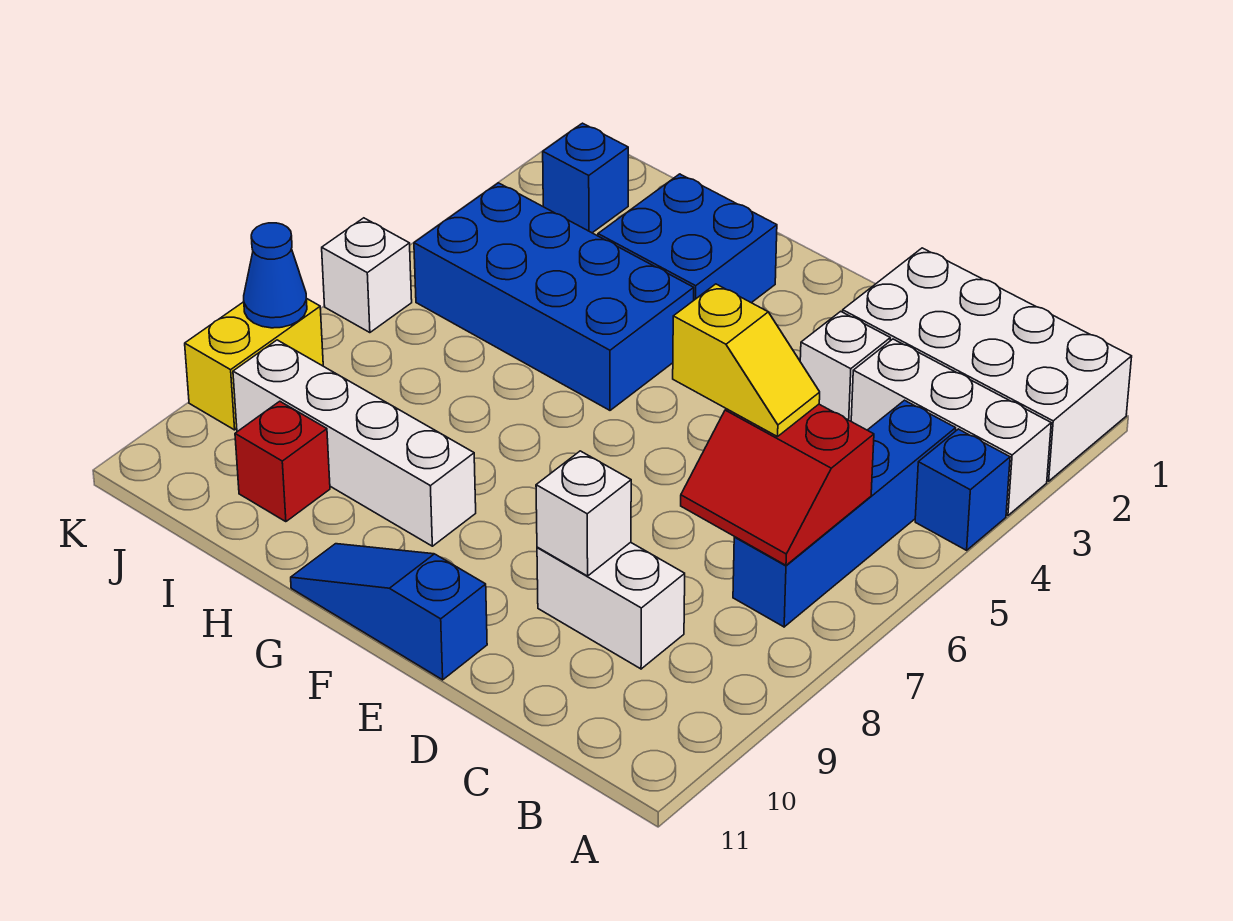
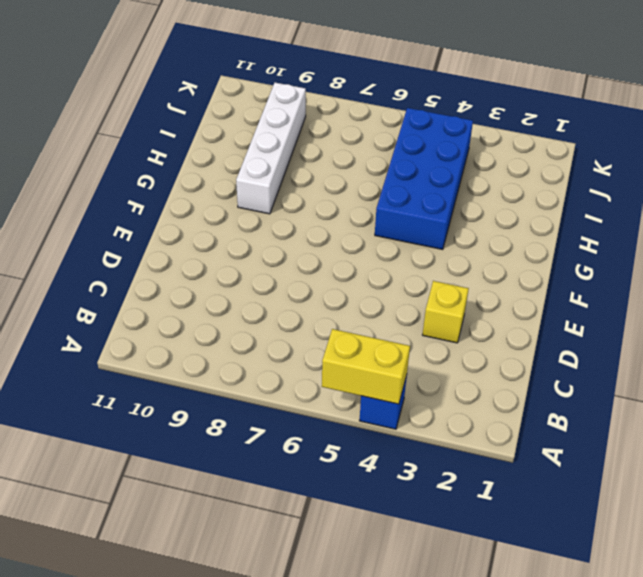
yellow 1x2 brick [322,329,410,404] -> yellow 1x2 brick moved to [185,298,323,430]
yellow 1x1 brick [423,281,469,343] -> white 1x1 brick [800,311,890,421]
none -> white 2x4 brick [843,248,1132,481]
none -> white 1x3 brick [851,339,1051,516]
none -> blue 1x4 brick [733,400,956,627]

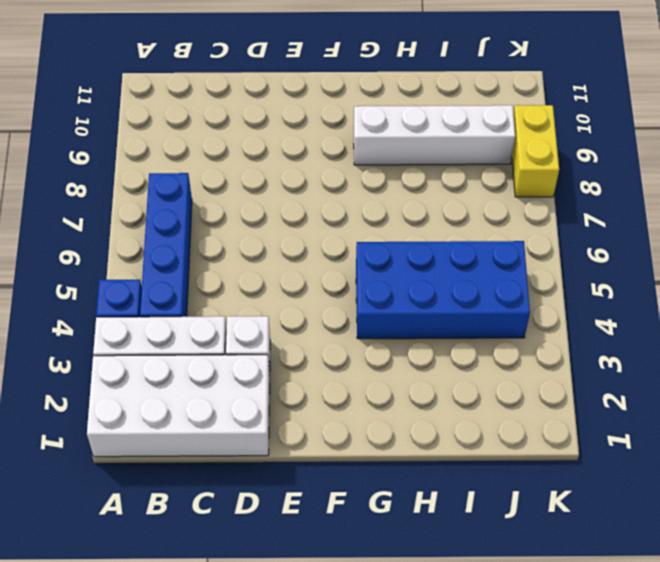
none -> white 1x2 brick [537,542,685,669]
none -> blue 1x3 slope [291,544,487,680]
none -> blue 2x2 brick [598,174,777,303]

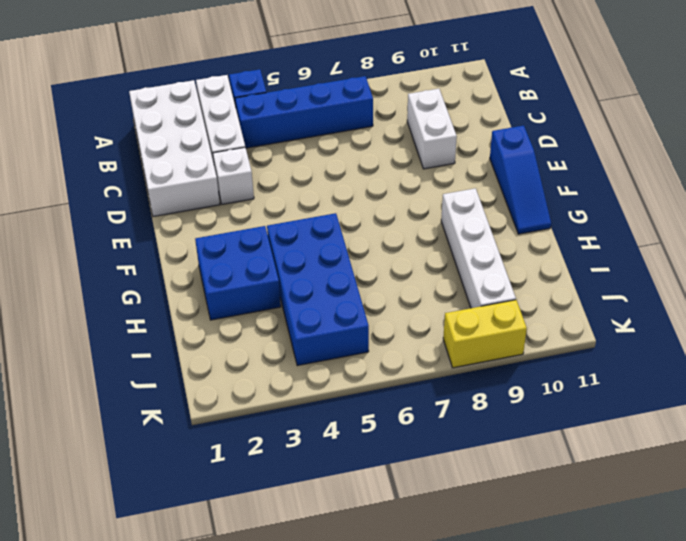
none -> red 1x1 brick [235,401,330,522]
none -> blue 1x1 brick [543,123,628,233]
none -> white 1x1 brick [322,218,412,333]

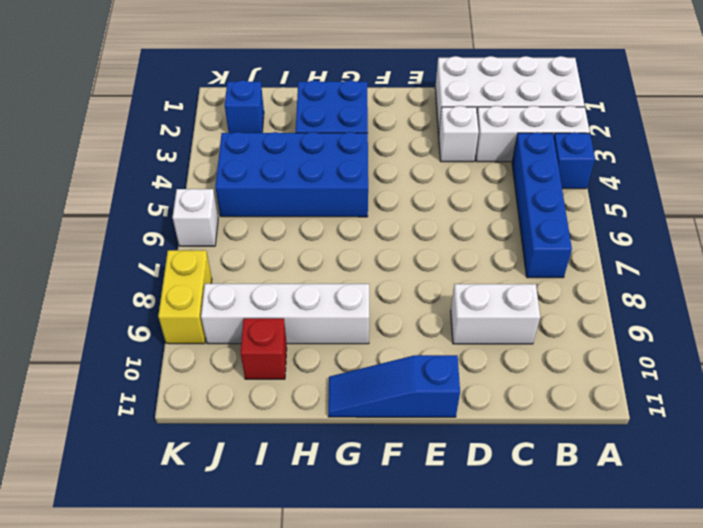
none -> red 2x2 slope [681,404,874,565]
none -> white 1x1 brick [536,451,631,576]
none -> blue 1x1 cone [244,223,307,328]

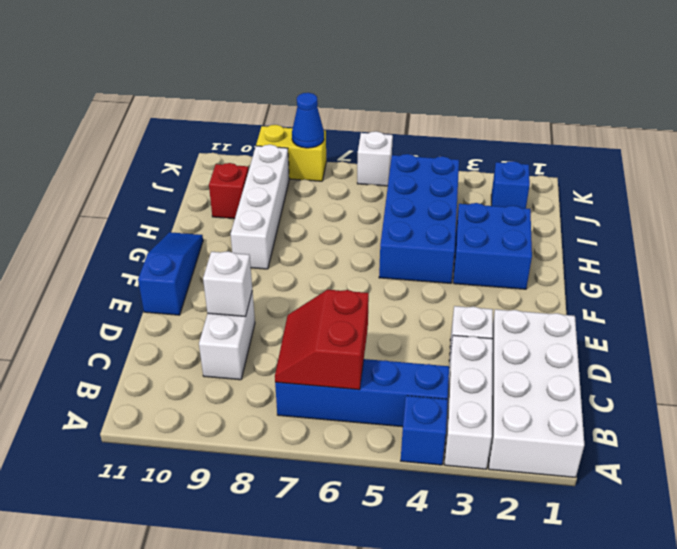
none -> yellow 1x2 slope [673,284,820,437]

